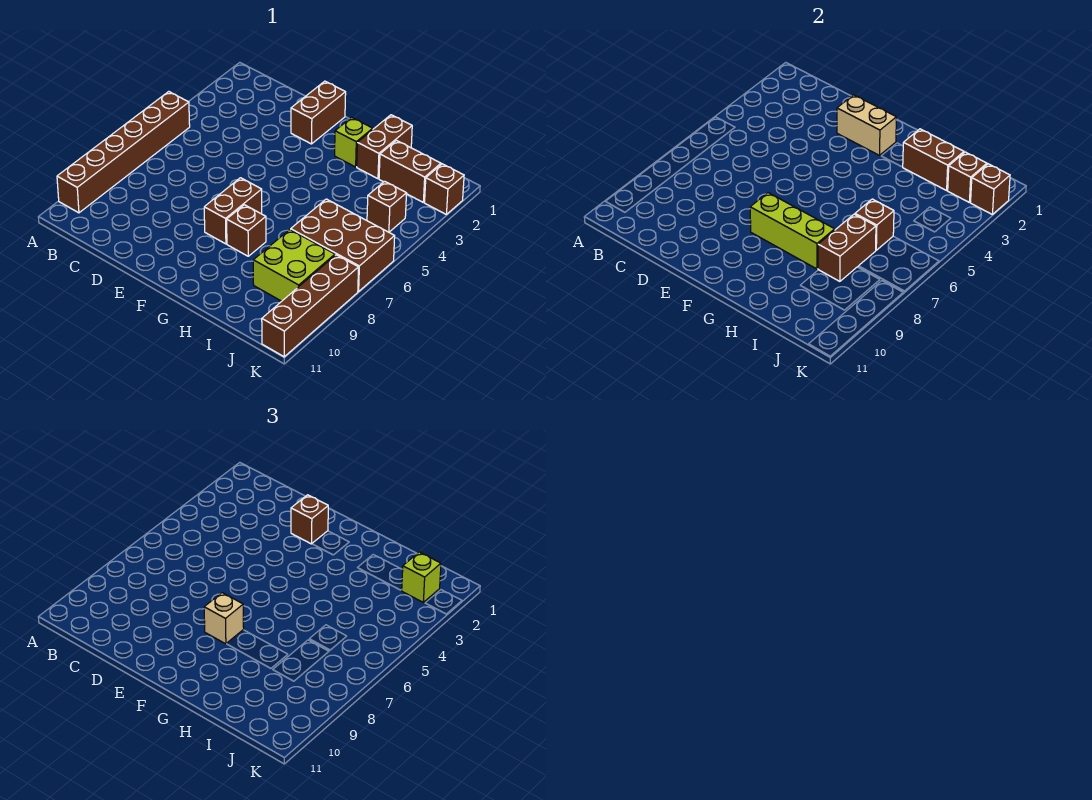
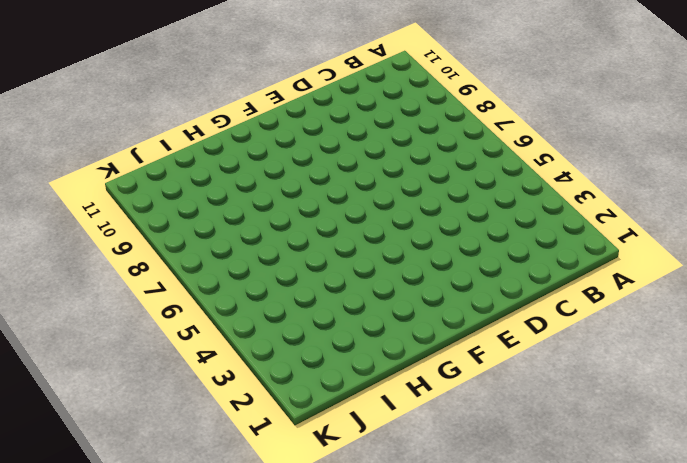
none -> brown 1x6 brick [57,92,190,213]
none -> brown 1x2 brick [291,81,346,144]
none -> brown 1x2 brick [204,178,262,244]

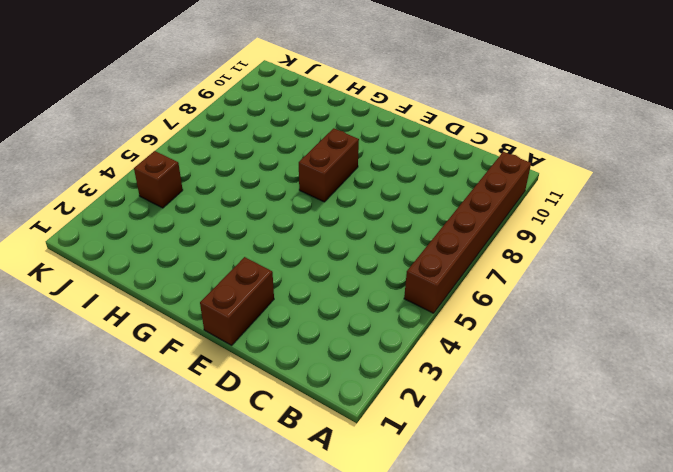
none -> lime 1x1 brick [335,117,373,167]
none -> brown 1x1 brick [227,205,266,256]
none -> brown 1x2 brick [357,115,412,179]

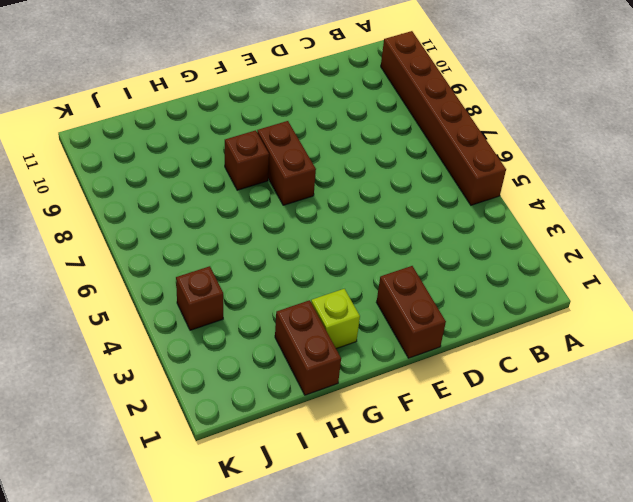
none -> brown 1x2 brick [379,140,441,202]
none -> brown 2x3 brick [291,199,395,291]
none -> lime 2x2 brick [253,230,335,301]

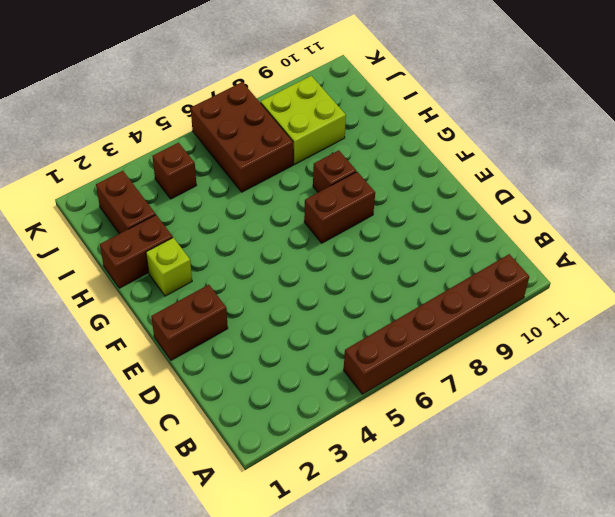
none -> brown 1x1 brick [425,164,464,214]
none -> brown 1x4 brick [262,255,359,357]
none -> tan 1x2 brick [837,95,896,155]

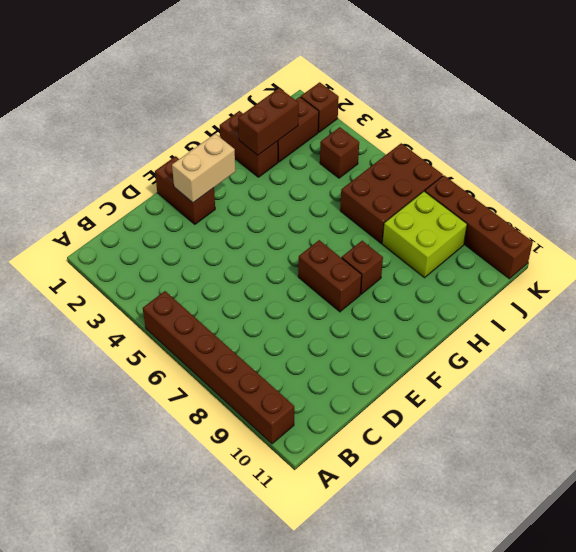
none -> lime 1x1 brick [335,117,373,167]
none -> lime 1x3 brick [750,193,835,269]
none -> brown 1x1 brick [855,199,894,250]

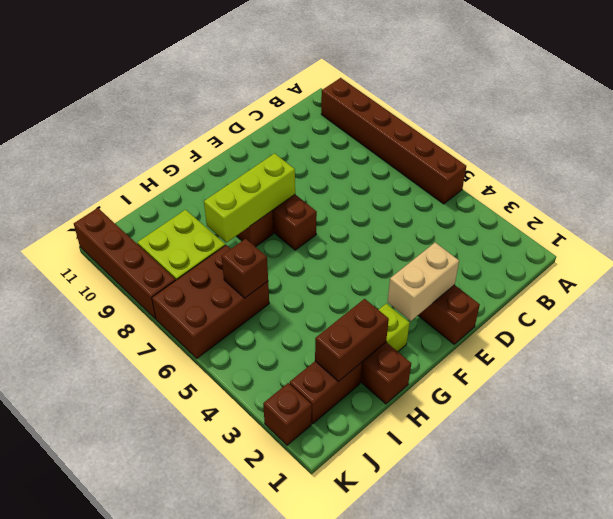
none -> brown 1x1 brick [367,181,407,232]
none -> brown 1x2 brick [818,214,876,281]
none -> brown 1x1 brick [948,152,987,202]

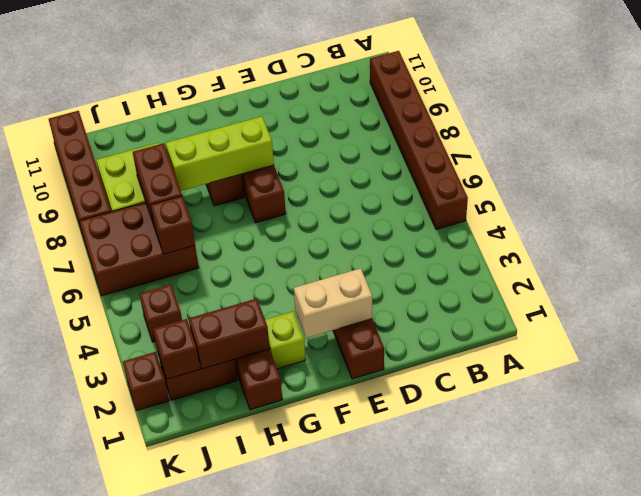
none -> brown 1x1 brick [971,164,1010,214]
none -> brown 1x1 brick [291,495,328,544]
none -> tan 1x1 brick [204,593,244,644]

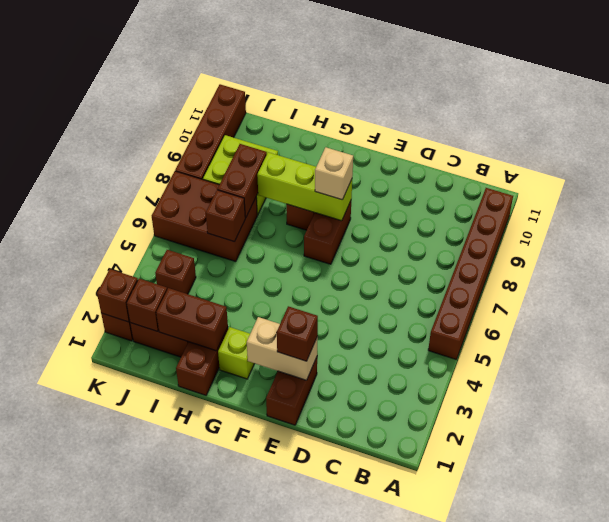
none -> lime 1x1 brick [402,552,441,602]

